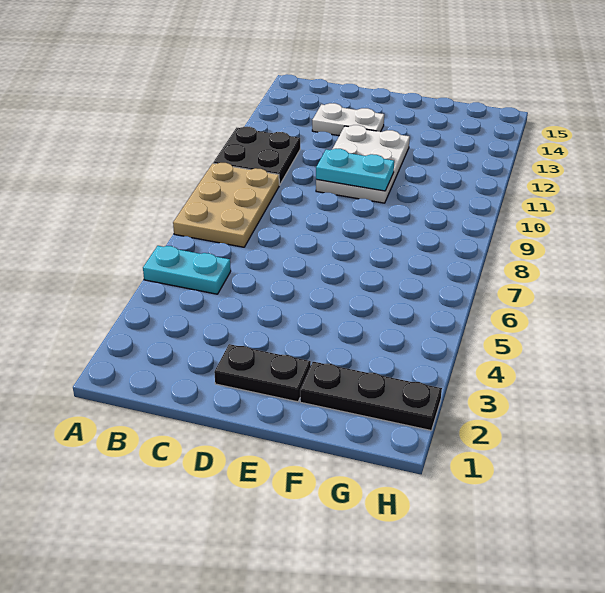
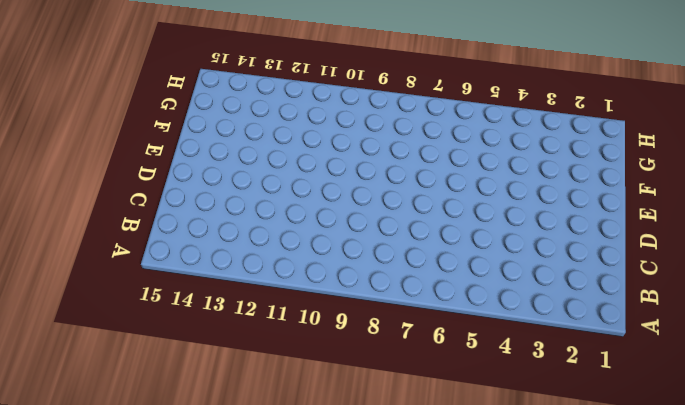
none -> cyan 1x2 plate [143,246,231,294]
none -> tan 2x3 plate [173,163,279,247]

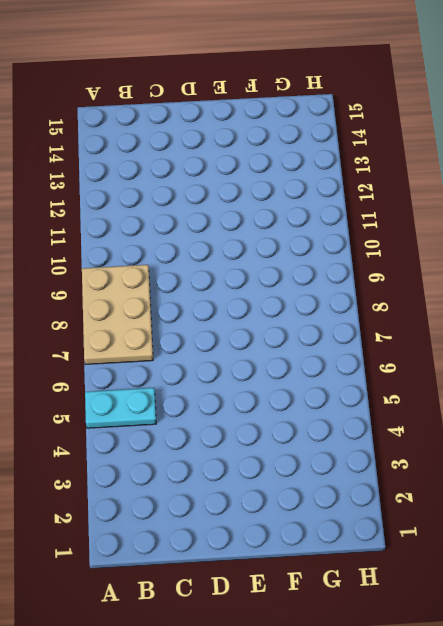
none -> black 2x2 plate [213,127,300,185]
none -> white 1x2 plate [312,103,384,136]

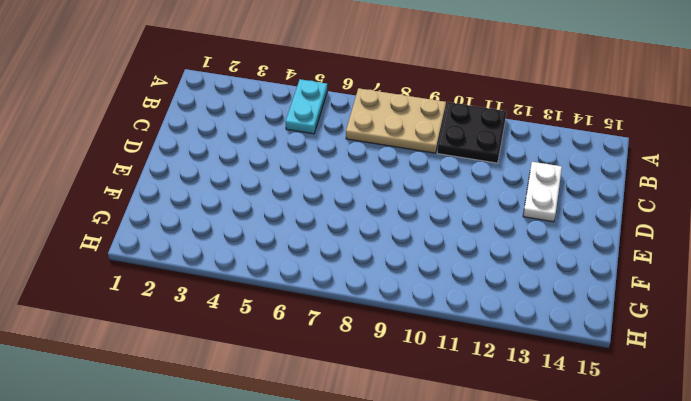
none -> black 1x2 plate [214,344,311,402]
none -> white 2x3 plate [316,125,410,203]

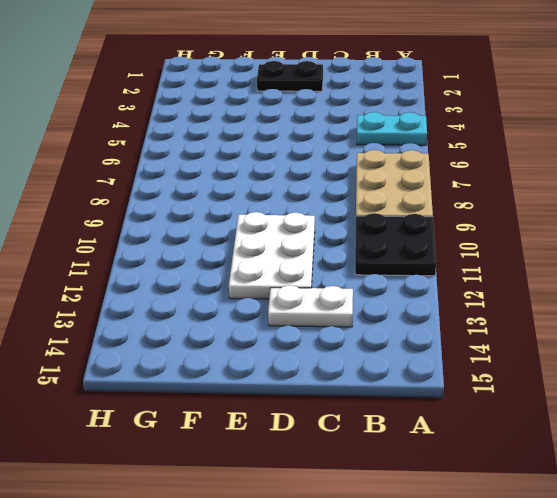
none -> black 1x3 plate [300,362,442,430]
none -> cyan 1x2 plate [316,149,394,191]

